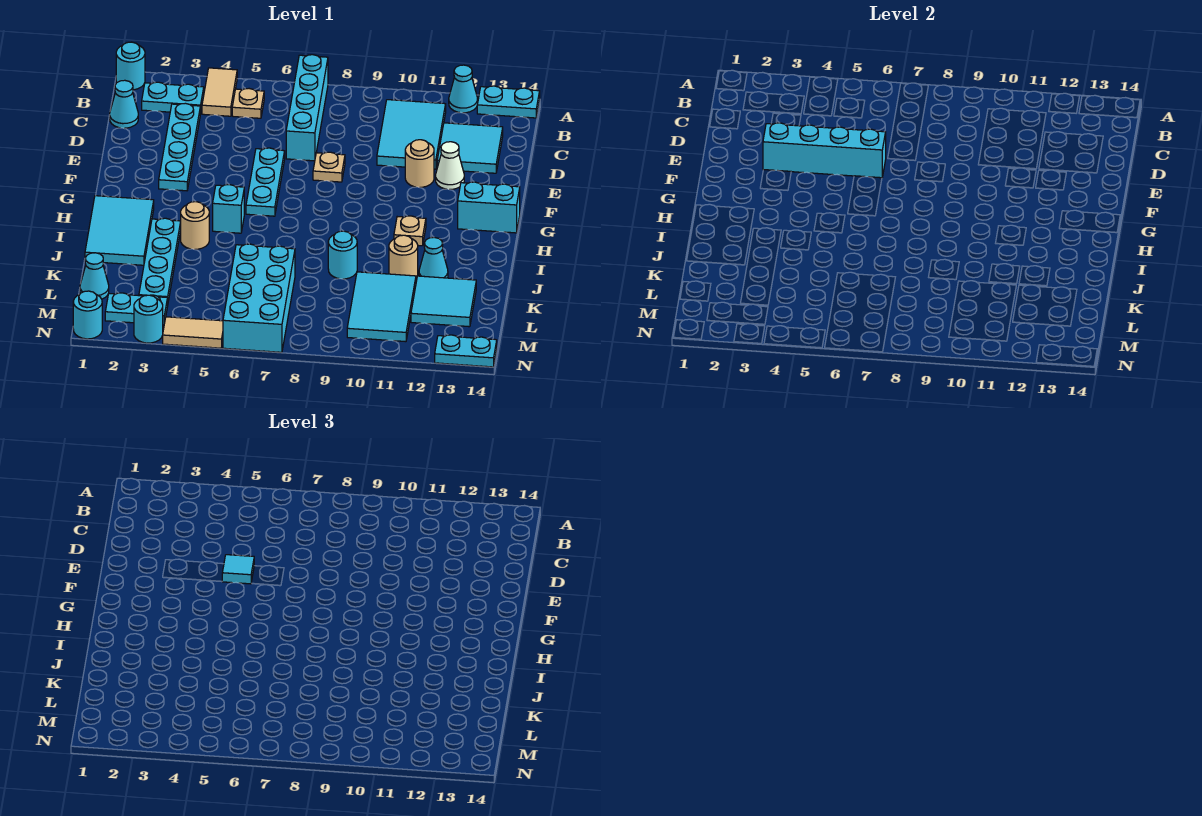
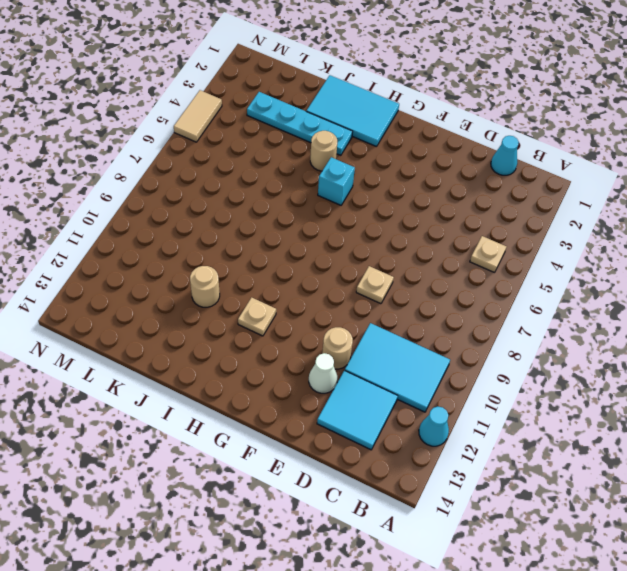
none -> cyan 1x1 round brick [116,42,145,90]
none -> tan 1x2 tile [202,68,237,116]
none -> cyan 1x4 brick [286,55,328,161]
none -> cyan 1x2 plate [477,86,540,118]

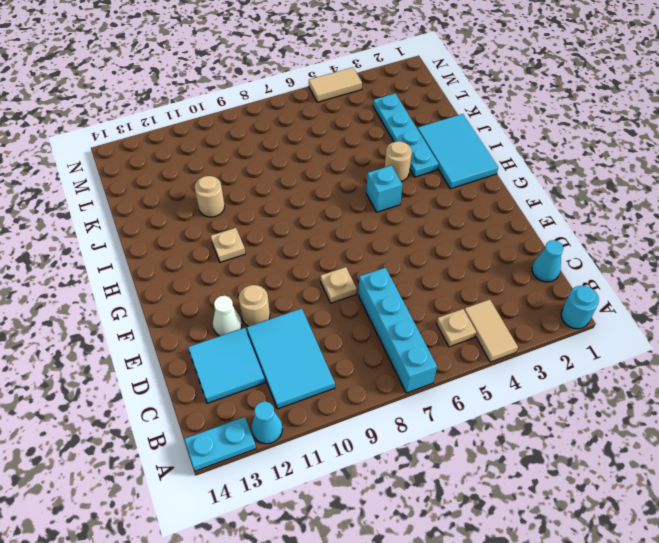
none -> cyan 1x2 plate [142,82,204,114]
none -> cyan 1x4 plate [159,103,200,191]
none -> cyan 1x3 plate [246,148,285,216]
none -> cyan 1x2 brick [458,182,520,233]

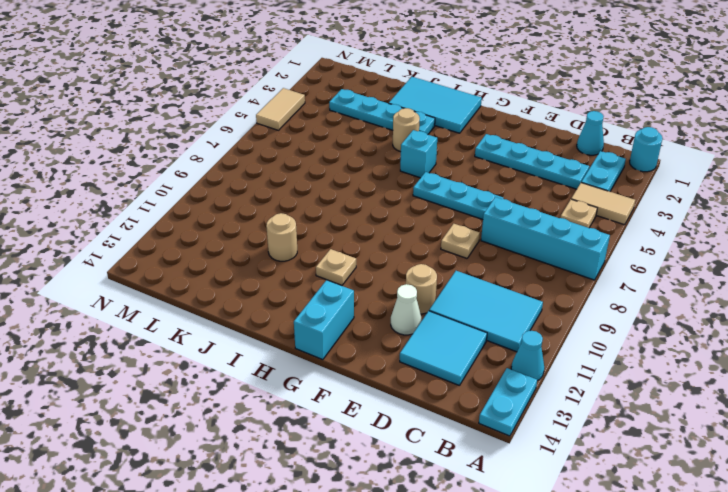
none -> cyan 1x1 round brick [328,231,357,279]
none -> cyan 1x1 cone [419,237,448,278]
none -> cyan 2x4 brick [223,244,295,352]
none -> cyan 2x3 tile [347,272,416,342]

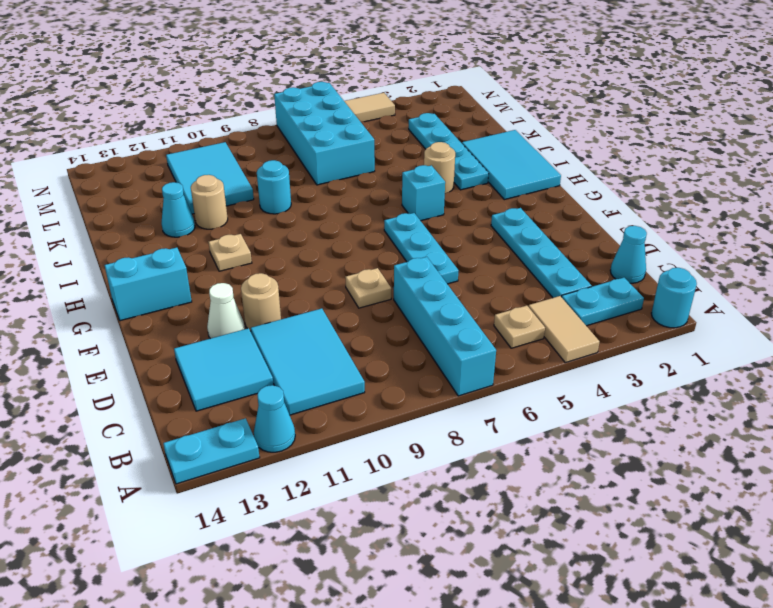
none -> cyan 2x2 tile [411,276,476,327]
none -> cyan 1x1 cone [80,253,109,299]
none -> cyan 1x2 plate [105,293,168,325]
none -> cyan 1x1 round brick [73,291,102,339]

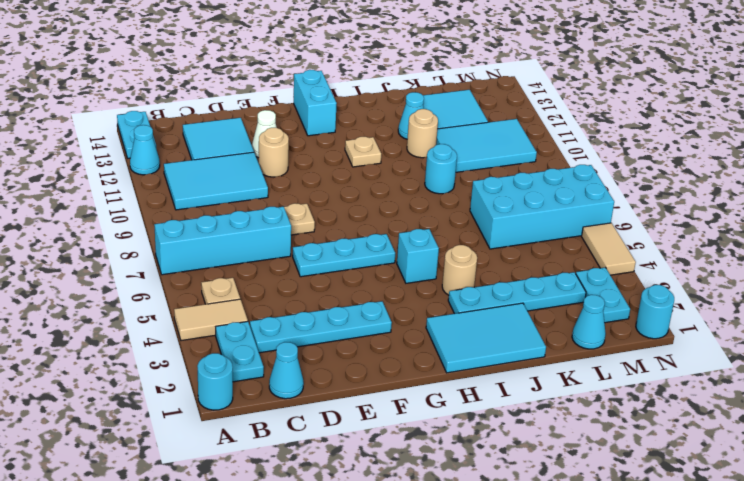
none -> cyan 1x1 round brick [134,295,163,343]
none -> cyan 1x2 plate [435,335,497,367]
none -> cyan 1x4 brick [763,123,886,178]
none -> cyan 1x1 tile [222,555,254,584]

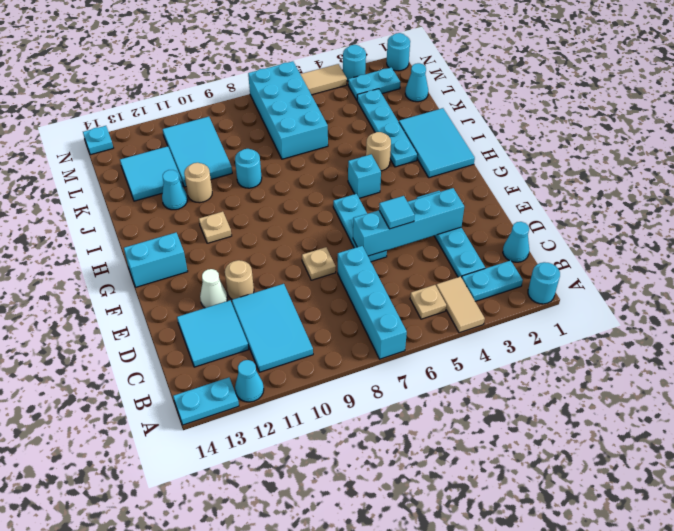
cyan 1x1 plate [83,126,113,155] -> cyan 1x2 plate [435,335,497,367]

